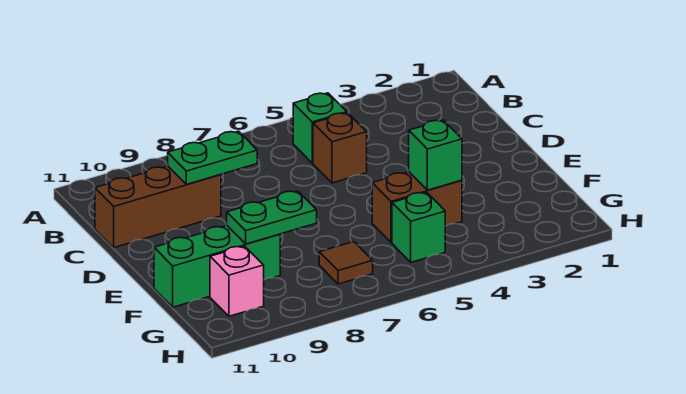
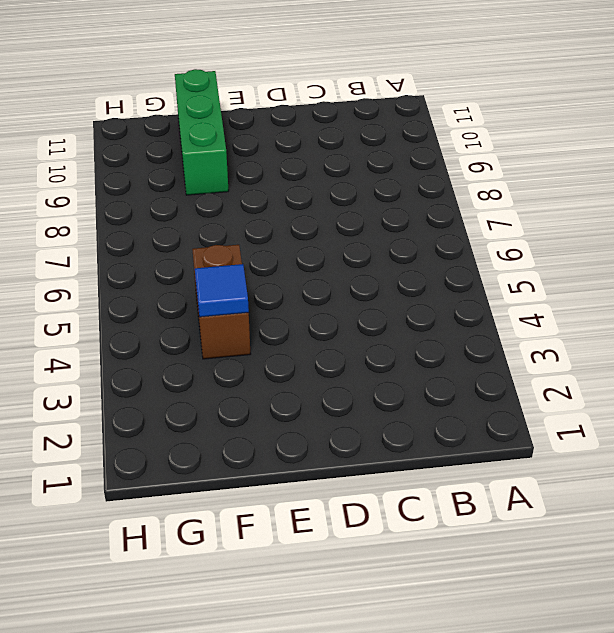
blue 1x1 tile [195,264,249,317] -> green 1x1 brick [409,120,462,190]
none -> green 1x1 brick [293,93,347,163]
none -> brown 1x1 brick [313,113,367,183]

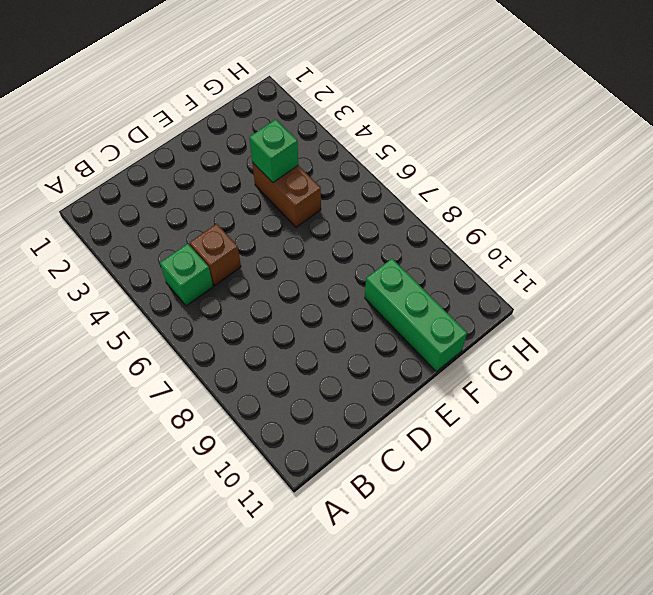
none -> brown 1x3 brick [95,166,221,248]
none -> green 1x1 brick [392,192,445,262]

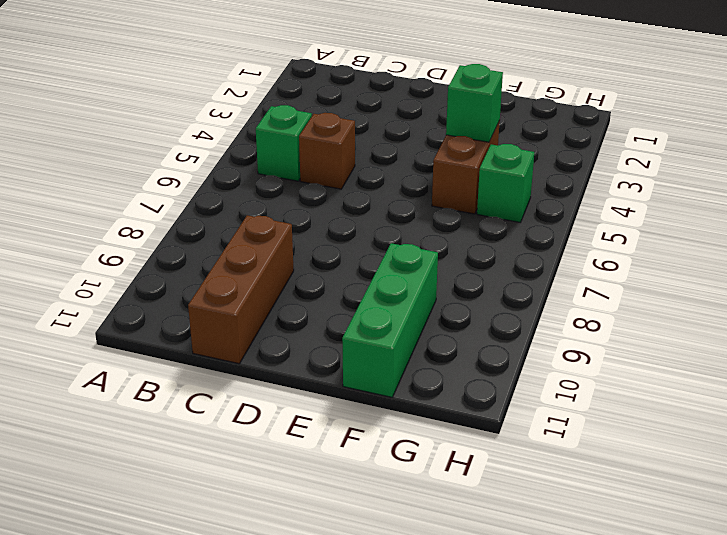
none -> brown 1x1 tile [319,242,373,284]
none -> pink 1x1 brick [210,246,264,316]

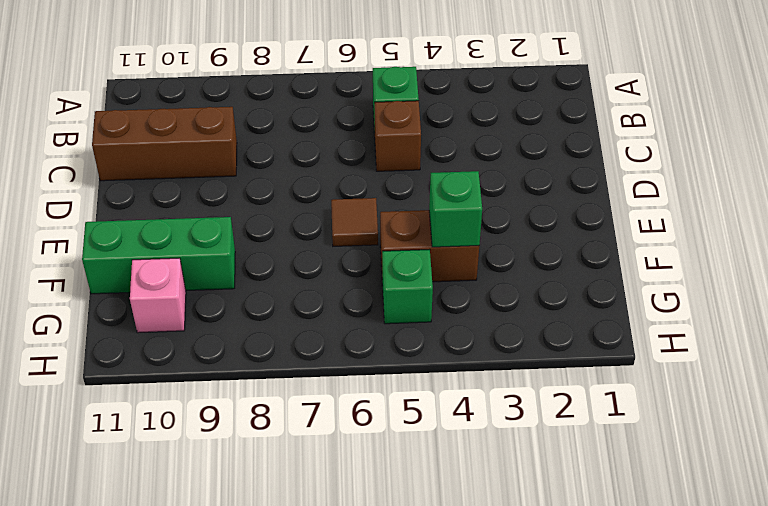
brown 1x1 tile [331,198,378,246] -> brown 1x1 tile moved to [319,242,373,284]
none -> green 1x2 plate [168,131,257,184]
none -> green 1x2 plate [227,191,317,244]

